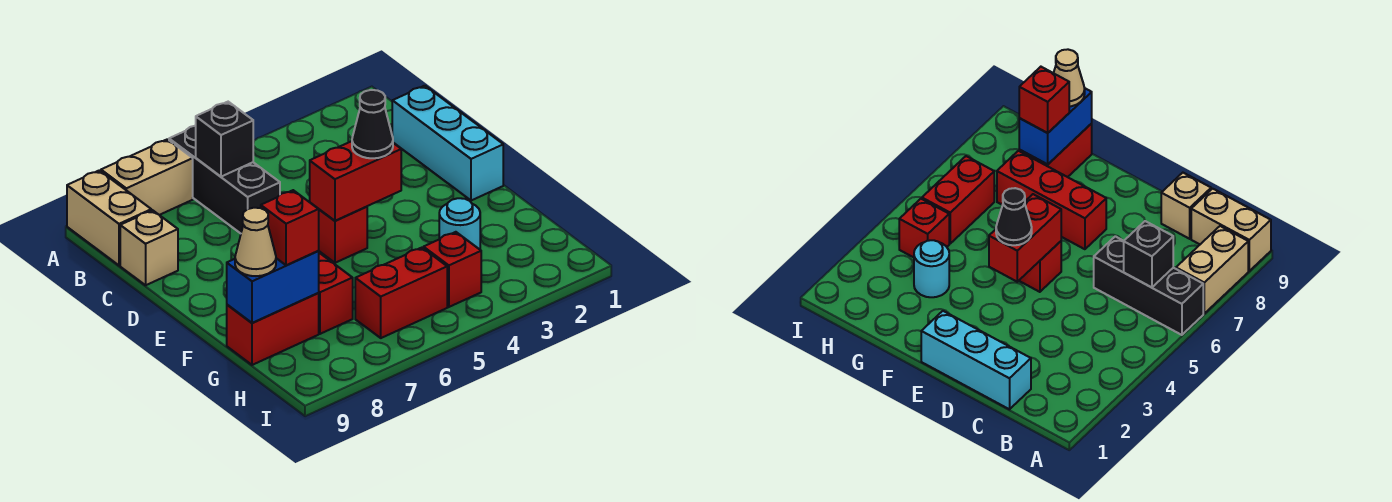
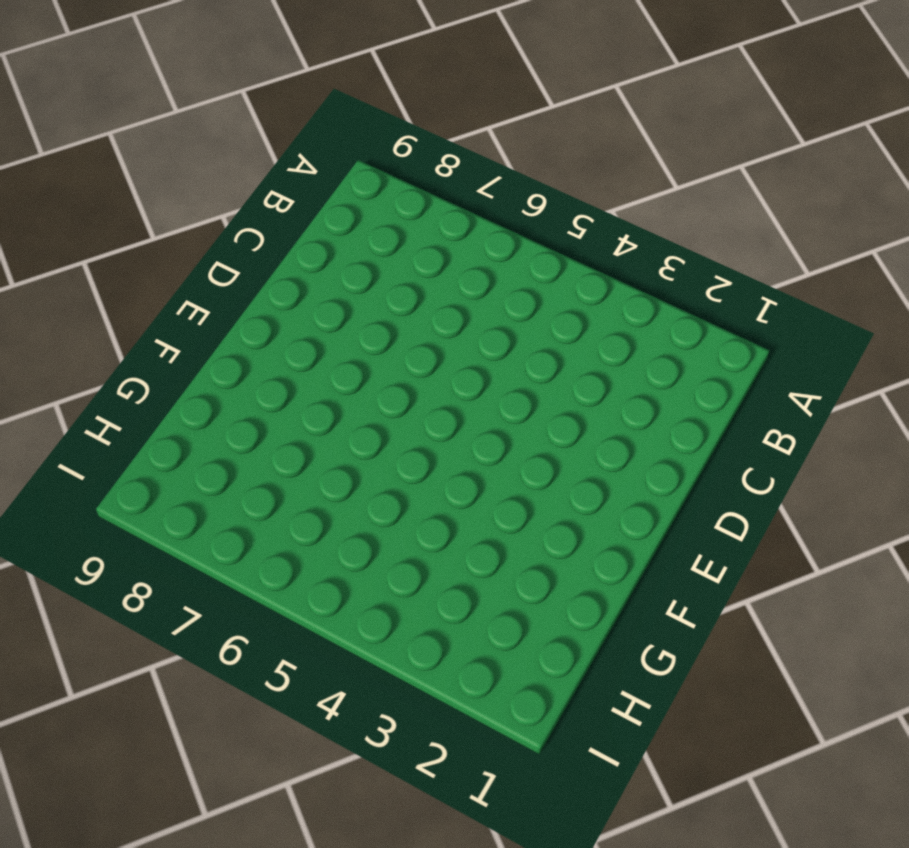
none -> black 1x3 brick [169,126,280,233]
none -> tan 1x2 brick [101,139,193,215]
none -> tan 1x2 brick [67,170,151,265]

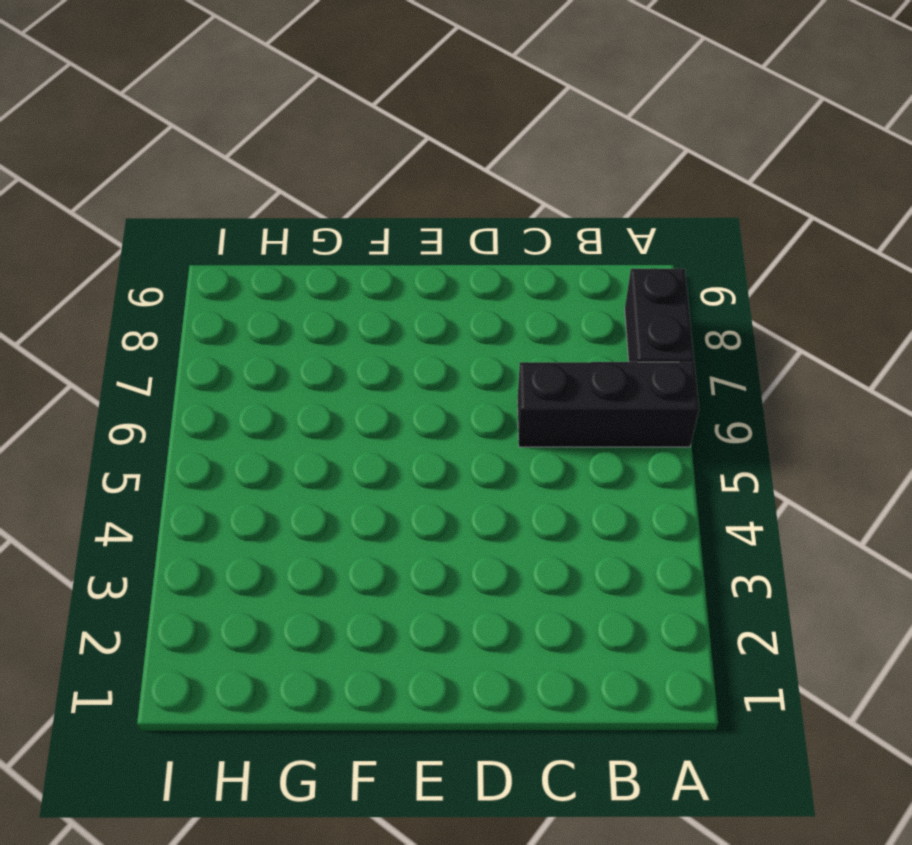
black 1x2 brick [625,269,694,362] -> tan 1x2 brick [101,139,193,215]
none -> tan 1x2 brick [67,170,151,265]
none -> cyan 1x3 brick [392,86,503,201]
none -> tan 1x1 brick [120,210,178,285]

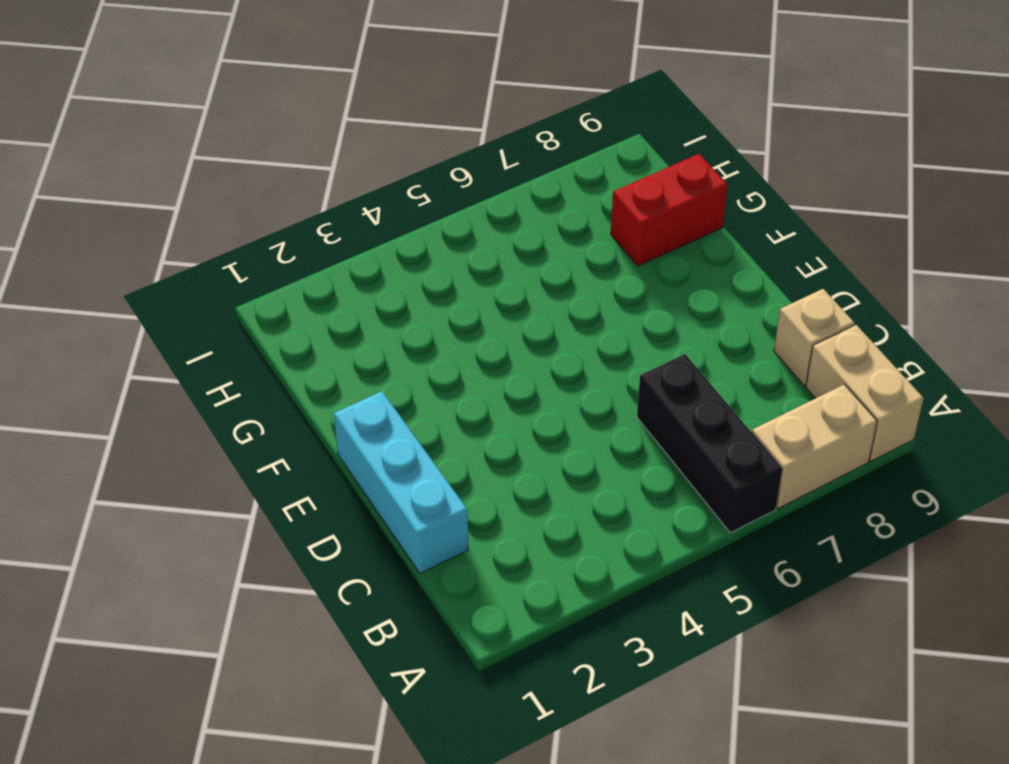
none -> red 1x1 brick [319,207,367,263]
none -> red 1x3 brick [319,253,353,334]
none -> cyan 1x1 round brick [439,198,480,249]

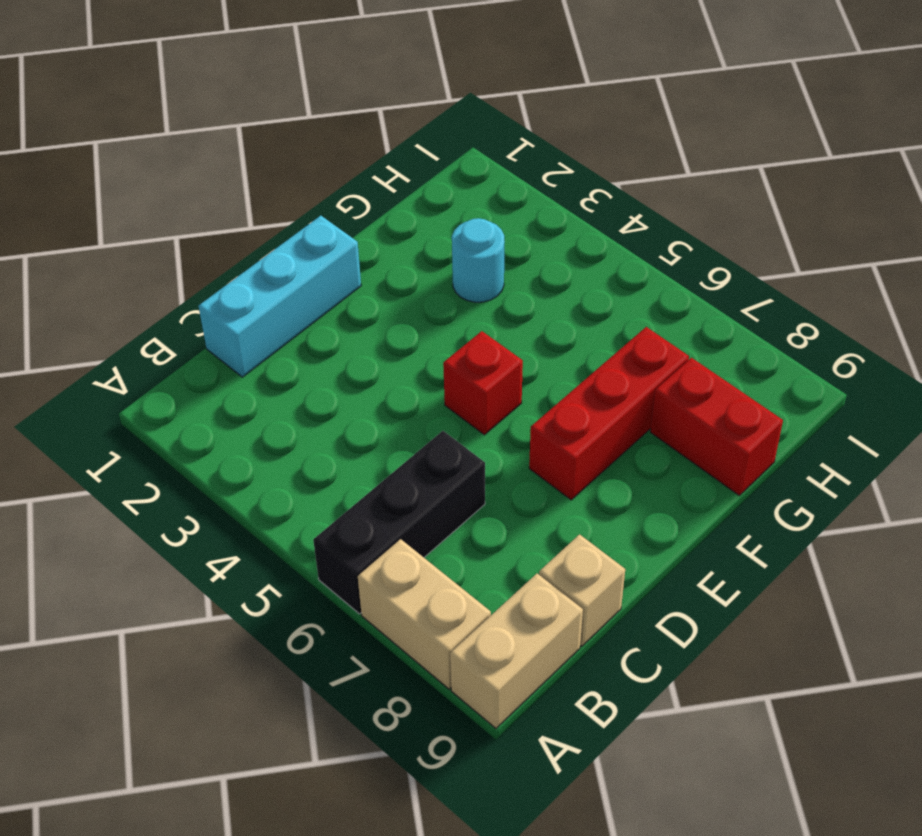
none -> red 1x1 brick [424,232,481,307]
none -> red 1x2 brick [355,248,447,338]
none -> black 1x1 brick [196,102,253,177]

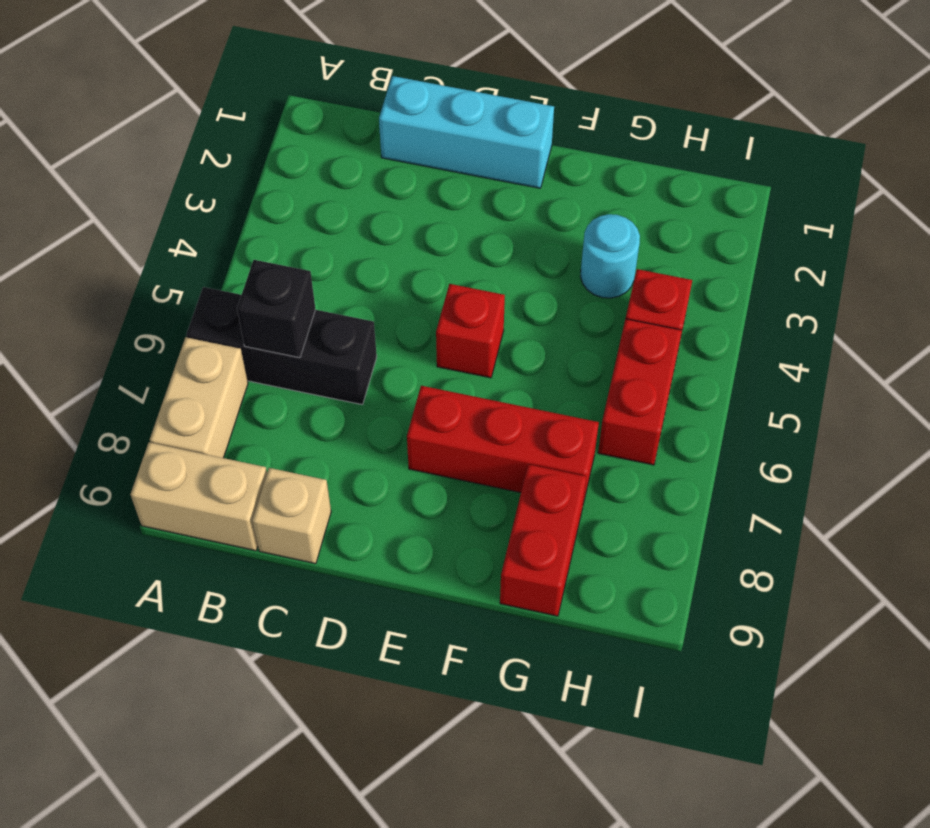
none -> red 1x2 brick [310,141,401,221]
none -> blue 1x2 brick [227,251,319,323]
none -> black 1x1 cone [352,90,393,158]

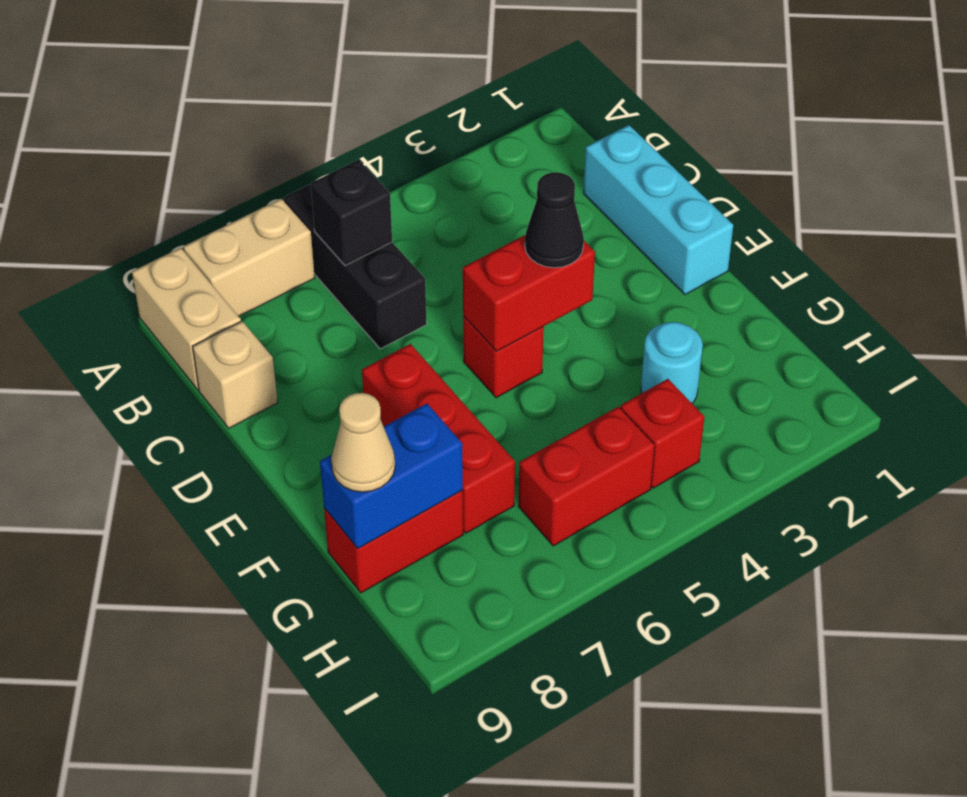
none -> red 1x1 brick [261,190,319,265]

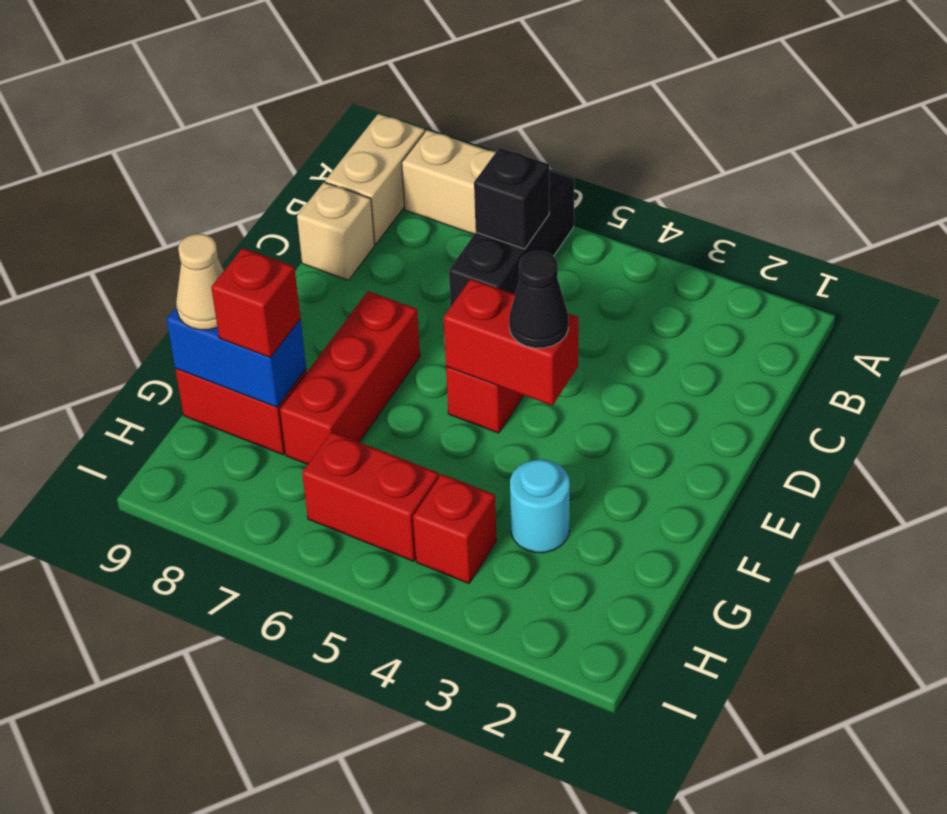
none -> cyan 1x3 brick [392,86,503,201]

